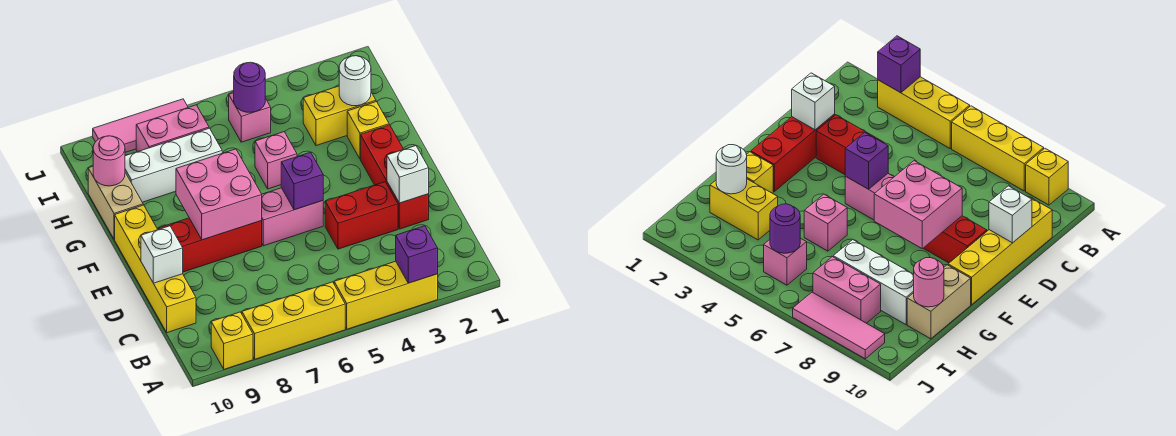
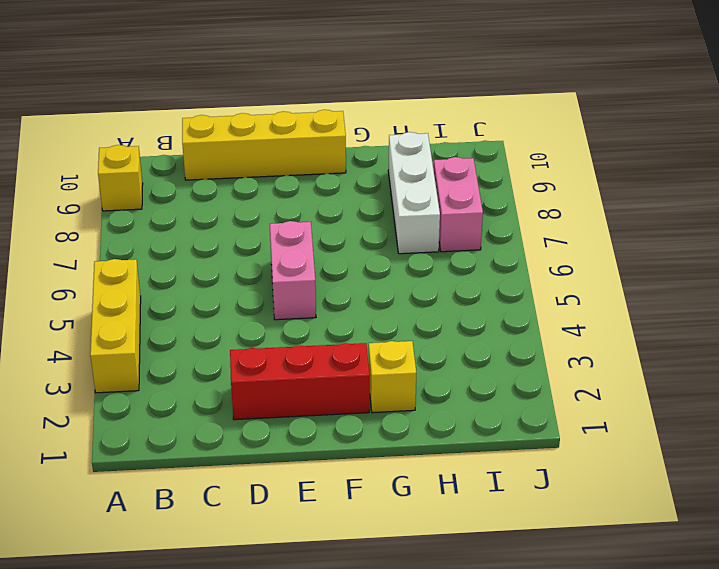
none -> yellow 1x3 brick [242,282,345,359]
none -> red 1x2 brick [325,182,398,249]
none -> red 1x3 brick [158,218,262,272]

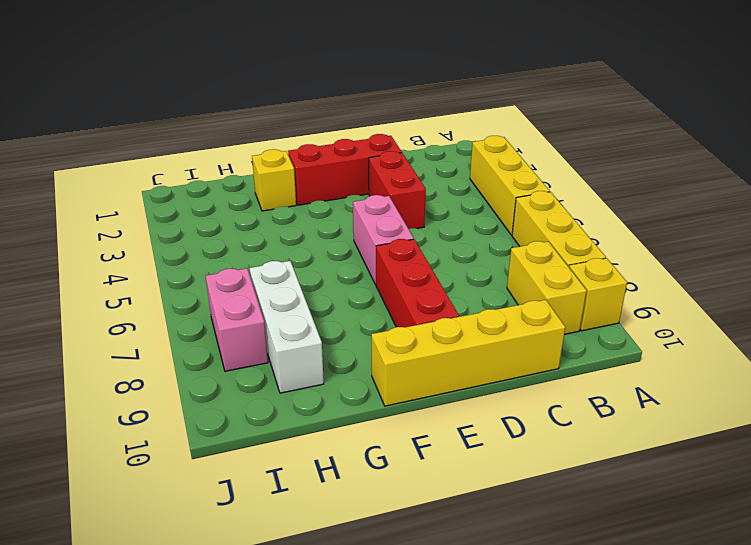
yellow 1x2 brick [507,241,587,334] -> yellow 1x2 brick moved to [303,86,376,146]
none -> pink 1x1 brick [255,132,297,189]
none -> tan 1x2 brick [88,166,143,239]
none -> pink 1x1 brick [229,93,271,142]

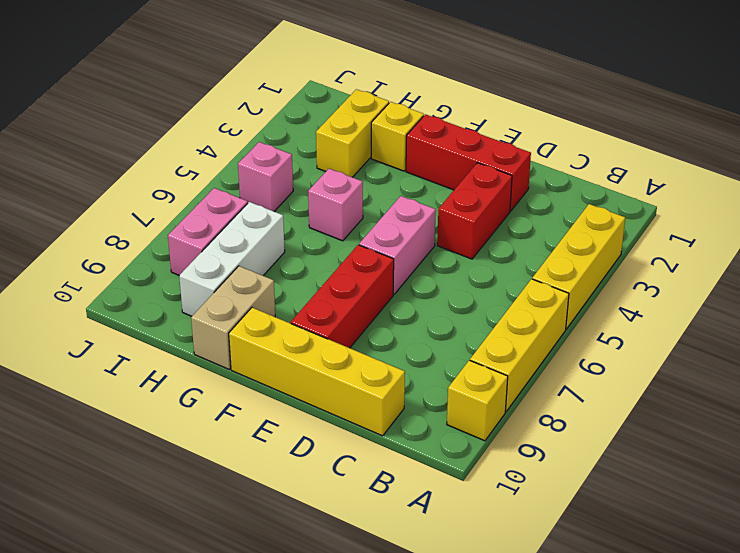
tan 1x2 brick [191,266,275,369] -> tan 1x2 brick turned to [88,166,143,239]
none -> pink 1x3 tile [93,99,188,152]
none -> purple 1x1 brick [396,226,438,283]
none -> white 1x1 brick [387,146,429,203]

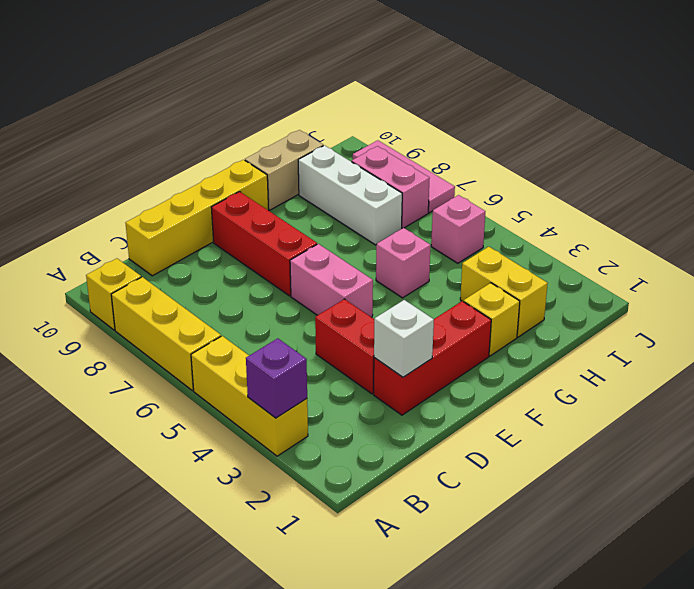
none -> white 1x1 brick [141,226,183,283]
none -> purple 1x1 brick [281,152,323,210]
none -> pink 2x2 brick [176,149,262,240]

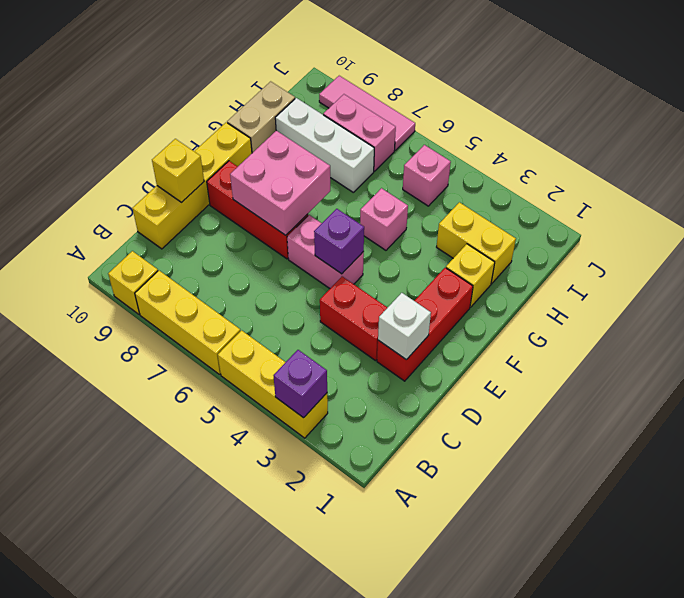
yellow 1x1 brick [152,139,204,202] -> white 1x1 brick [141,226,183,283]
none -> white 1x1 round brick [339,56,371,106]
none -> pink 1x1 round brick [93,136,125,186]
none -> purple 1x1 round brick [234,62,265,112]

